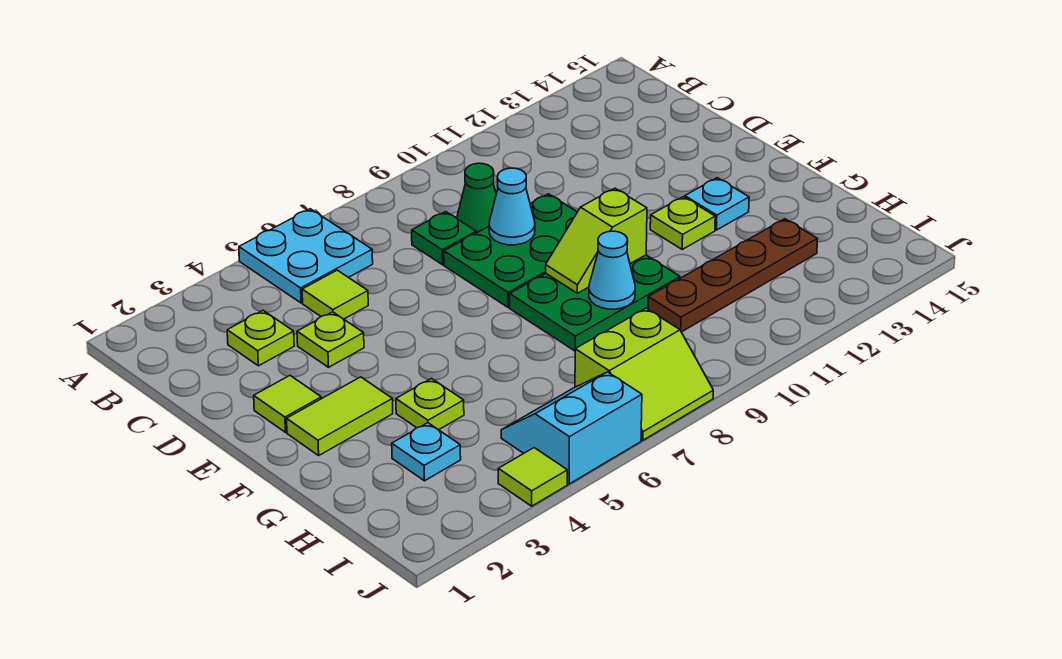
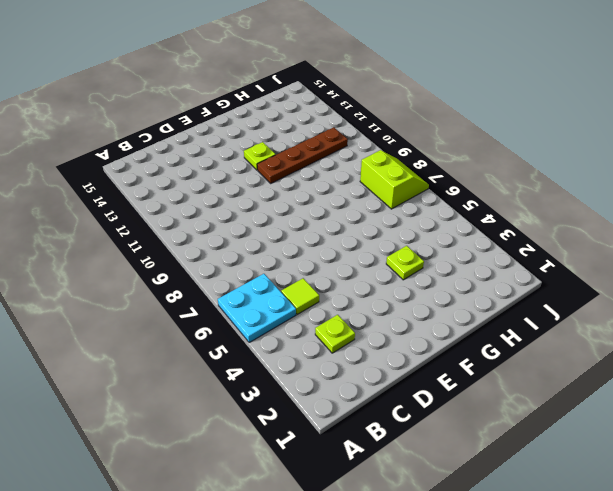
brown 1x4 plate [257,127,348,183] -> brown 1x4 plate turned to [648,219,818,332]
none -> green 1x1 plate [412,212,476,265]
none -> green 1x1 cone [457,163,496,233]
none -> lime 1x1 plate [297,312,364,367]

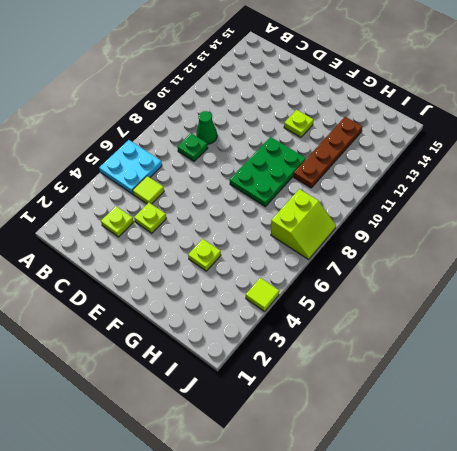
none -> green 2x3 plate [444,194,577,307]
none -> lime 1x1 tile [254,376,321,432]
none -> lime 1x2 tile [287,377,393,455]

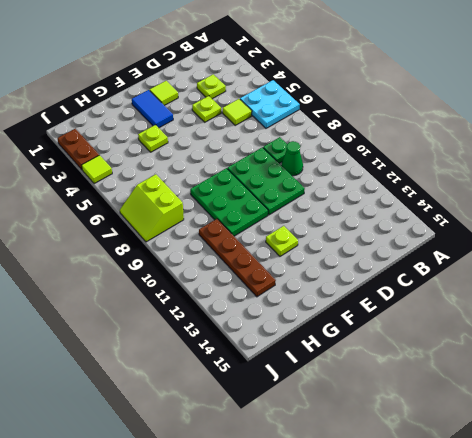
blue 1x2 tile [132,90,173,128] -> lime 1x2 tile [287,377,393,455]
brown 1x2 plate [58,129,99,170] -> none
none -> cyan 1x1 plate [685,178,749,230]
none -> cyan 1x1 plate [392,423,461,481]
none -> cyan 2x2 slope [501,372,642,484]

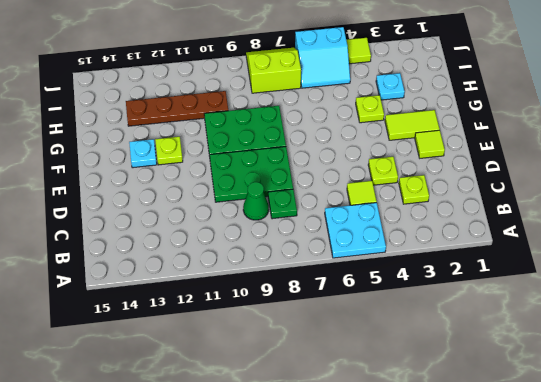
none -> cyan 1x1 cone [489,168,535,245]
none -> lime 1x2 slope [546,188,647,293]
none -> cyan 1x1 cone [589,231,635,309]

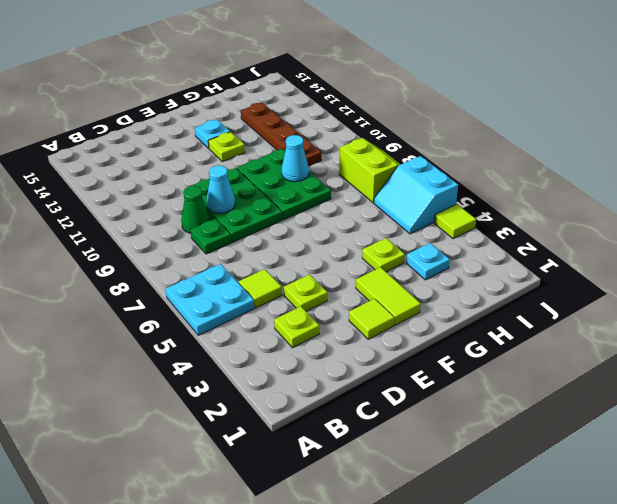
none -> lime 1x2 slope [546,188,647,293]

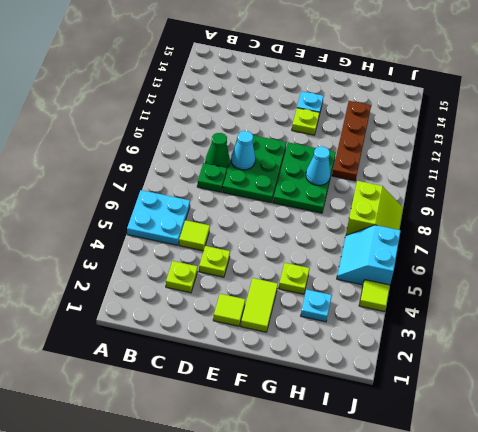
none -> lime 1x2 slope [546,188,647,293]

